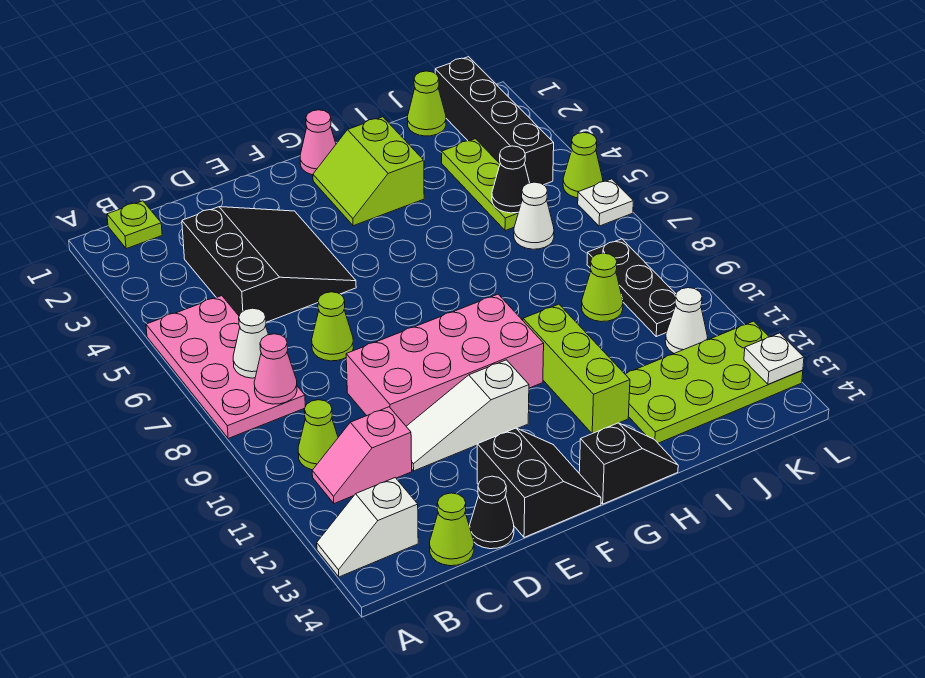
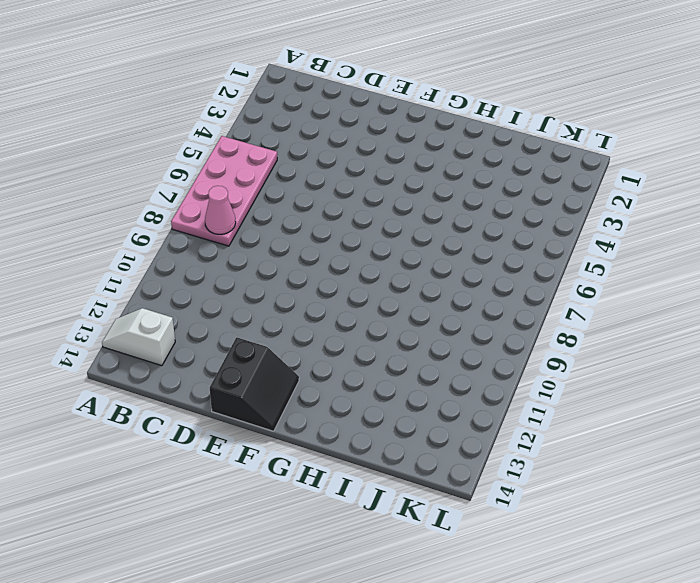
none -> lime 1x1 plate [107,201,162,249]
none -> lime 1x1 cone [298,400,338,470]
none -> pink 1x2 slope [312,407,412,504]
none -> black 3x3 slope [182,207,356,322]

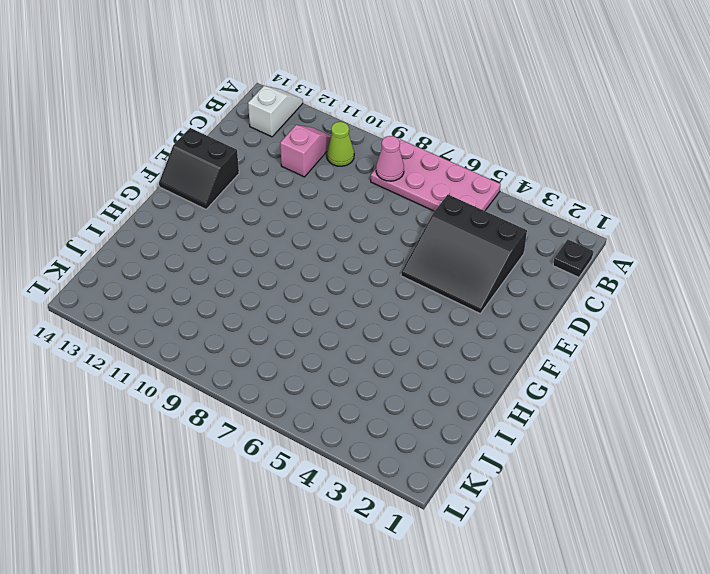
black 1x1 plate [553,239,593,277] -> lime 1x1 plate [107,201,162,249]
none -> lime 1x1 cone [430,493,474,566]
none -> lime 1x1 cone [312,292,354,361]
none -> pink 2x4 brick [346,294,544,426]
none -> white 1x3 slope [406,360,529,471]

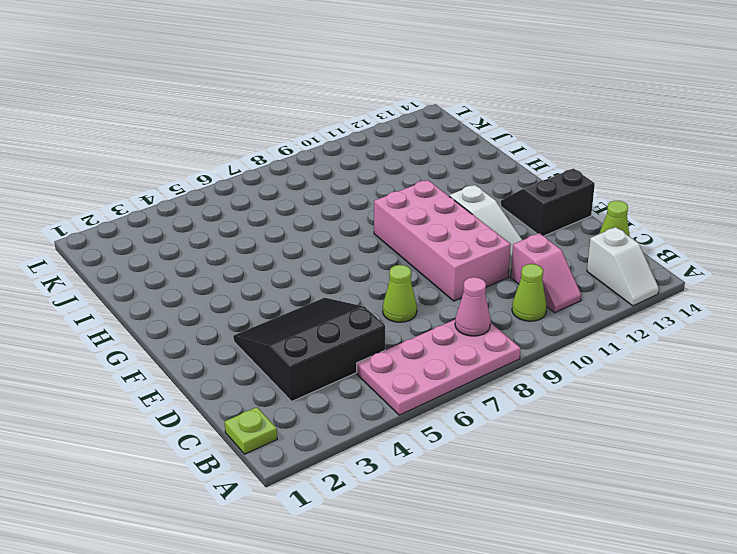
none -> black 1x1 cone [470,476,514,549]
none -> pink 1x1 cone [300,110,336,175]
none -> lime 2x2 slope [313,117,424,226]
none -> black 1x2 slope [579,423,678,504]

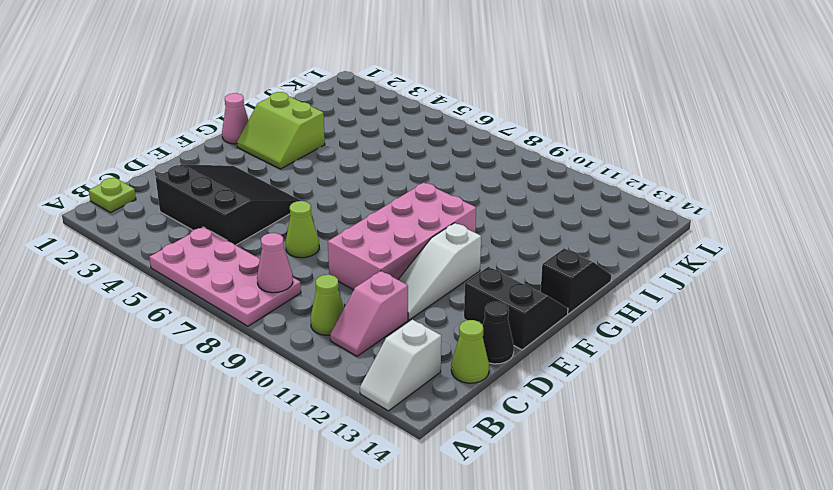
none -> lime 1x3 brick [523,304,630,433]
none -> lime 2x4 plate [625,321,803,443]
none -> lime 1x1 cone [407,71,446,136]
none -> lime 1x3 plate [442,139,518,231]

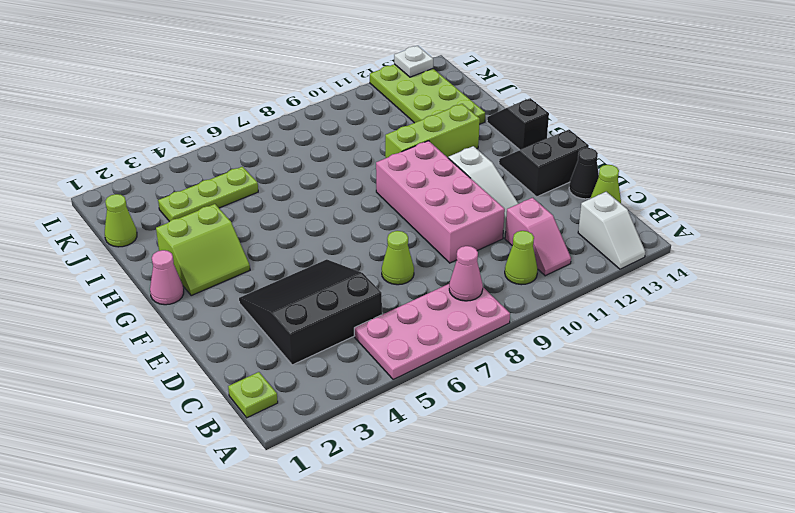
none -> white 1x1 cone [514,182,554,249]
none -> lime 1x1 cone [582,253,623,322]
none -> black 1x4 brick [435,57,554,185]
none -> black 1x3 plate [587,239,676,336]

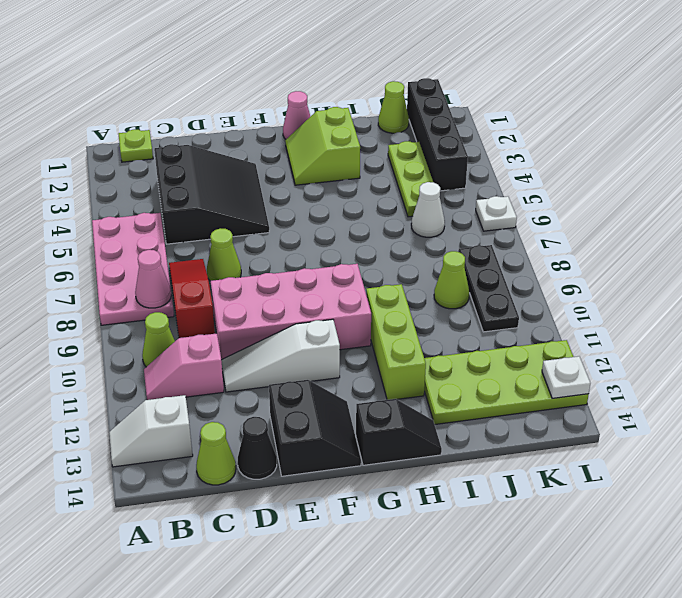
red 1x3 slope [169,259,215,338] -> none
none -> white 1x1 cone [665,288,708,353]
none -> lime 1x1 cone [563,132,603,198]
none -> white 1x1 cone [233,308,269,378]
none -> black 1x1 cone [492,146,529,213]

